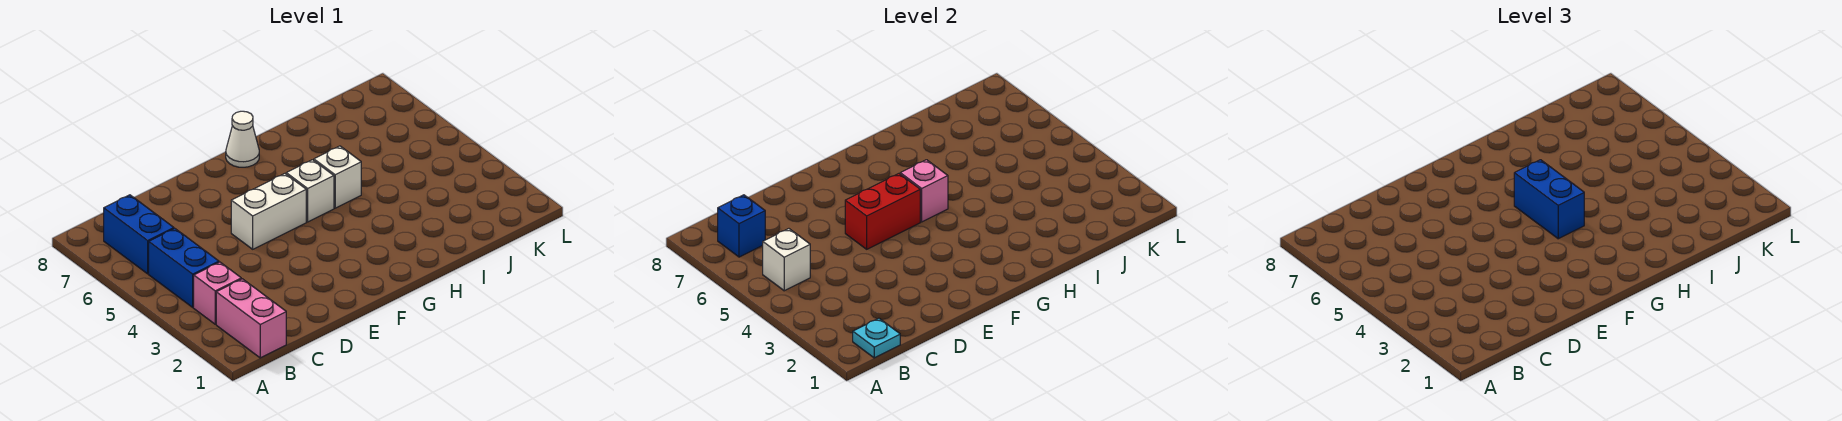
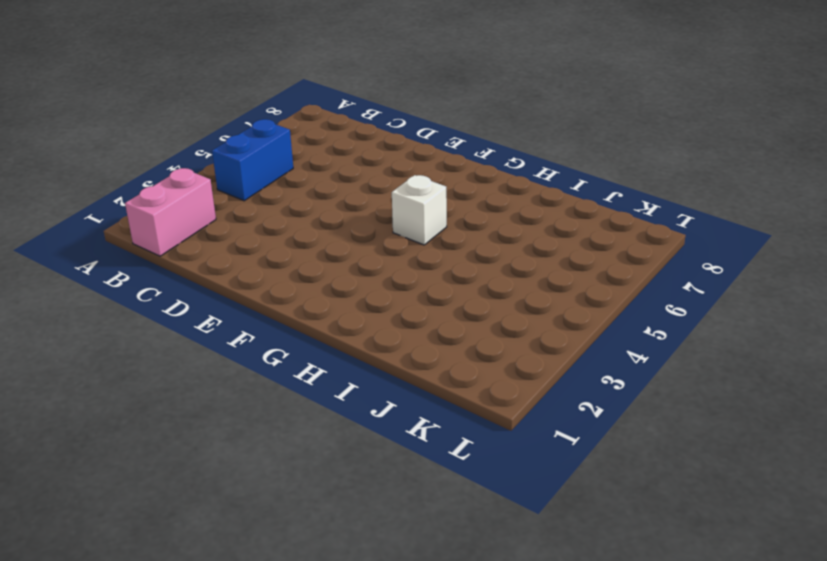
none -> pink 1x1 brick [194,262,241,324]
none -> blue 1x2 brick [104,195,174,274]
none -> white 1x2 brick [231,174,306,249]

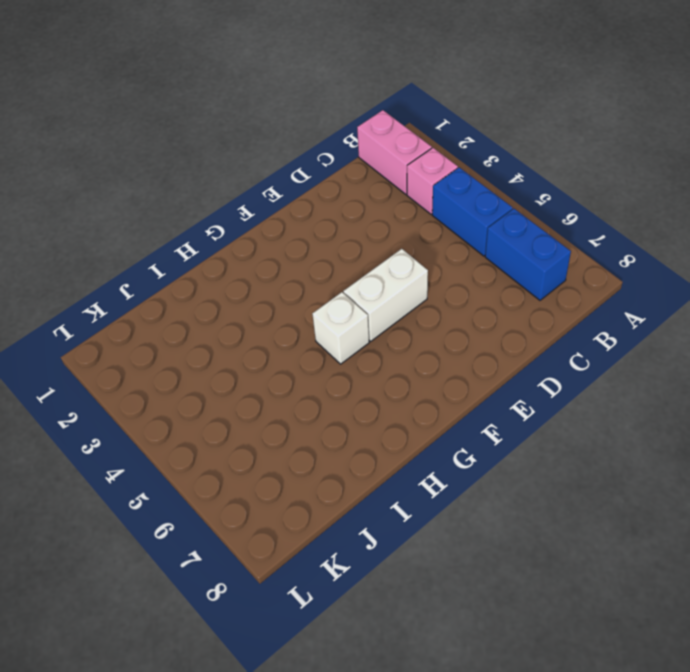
none -> white 1x1 cone [226,111,259,167]
none -> white 1x1 brick [314,146,361,208]
none -> cyan 1x1 plate [853,318,900,358]

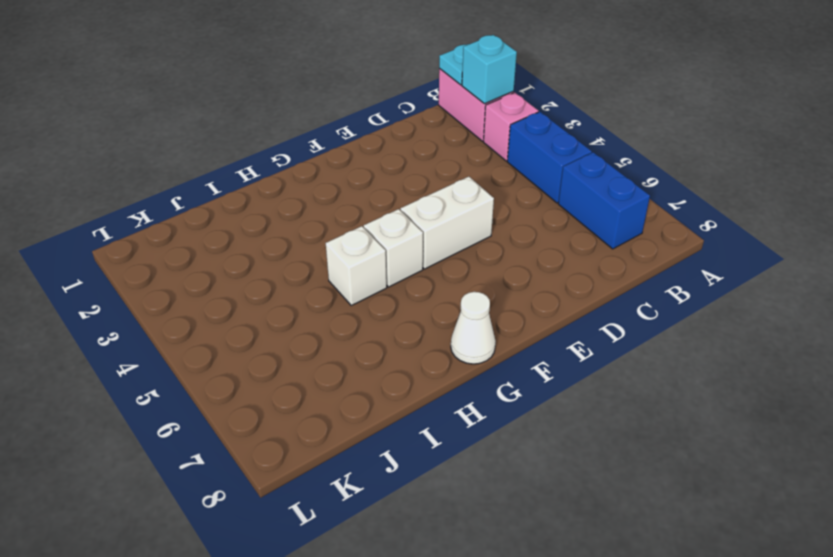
cyan 1x1 brick [462,35,517,104] -> none
none -> white 1x1 brick [763,229,810,291]
none -> blue 1x1 brick [718,195,765,257]
none -> red 1x2 brick [845,174,920,249]

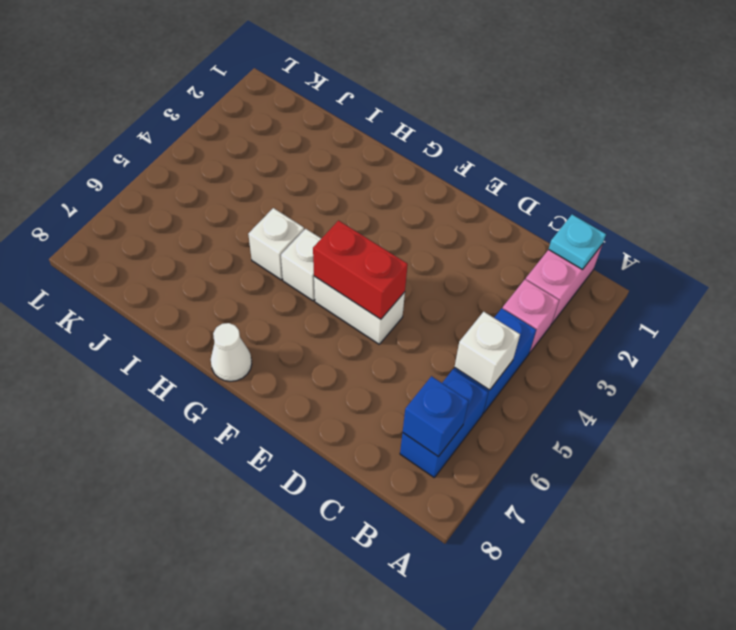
none -> pink 1x1 brick [900,160,948,222]
none -> blue 1x2 brick [1514,160,1584,239]

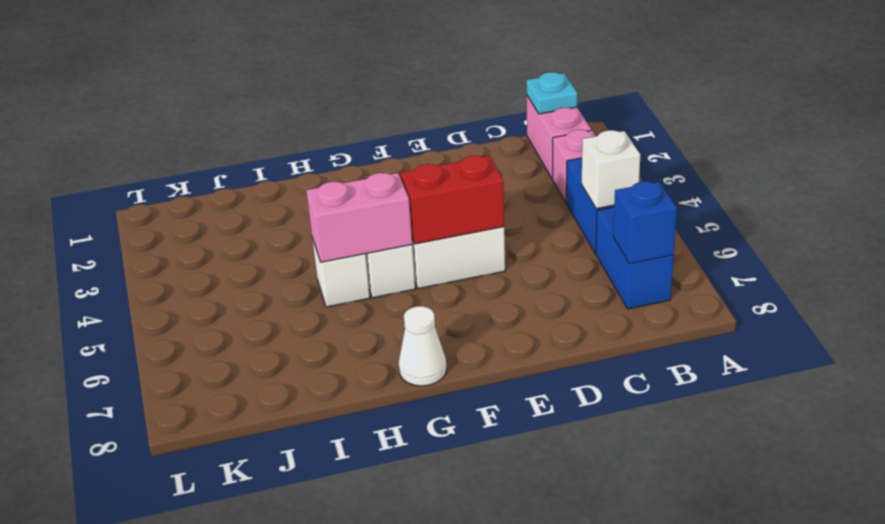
pink 1x2 brick [306,173,412,262] -> pink 1x1 brick [900,160,948,222]
none -> blue 1x2 brick [1514,160,1584,239]

